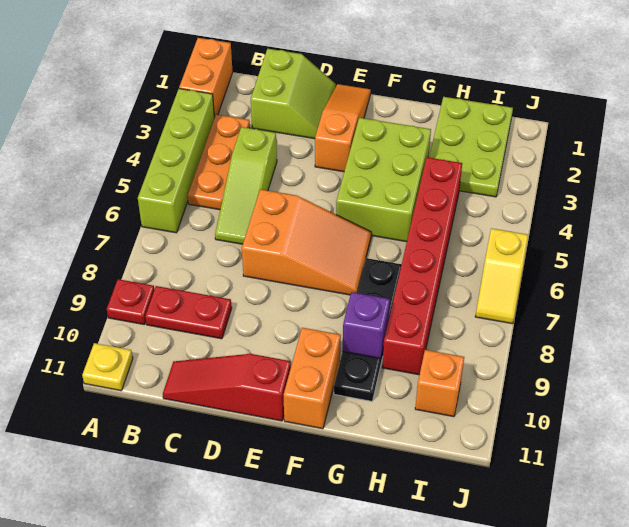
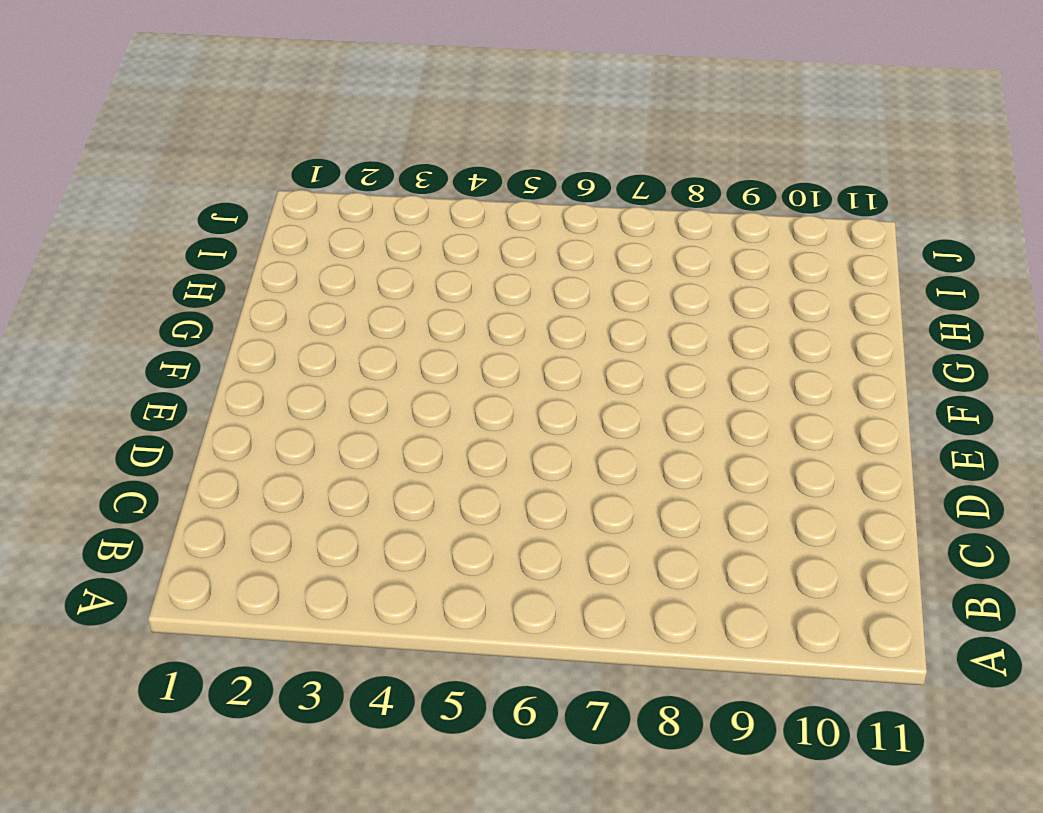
none -> orange 1x2 brick [179,38,233,118]
none -> lime 1x4 brick [138,89,214,233]
none -> red 1x1 plate [107,279,154,325]

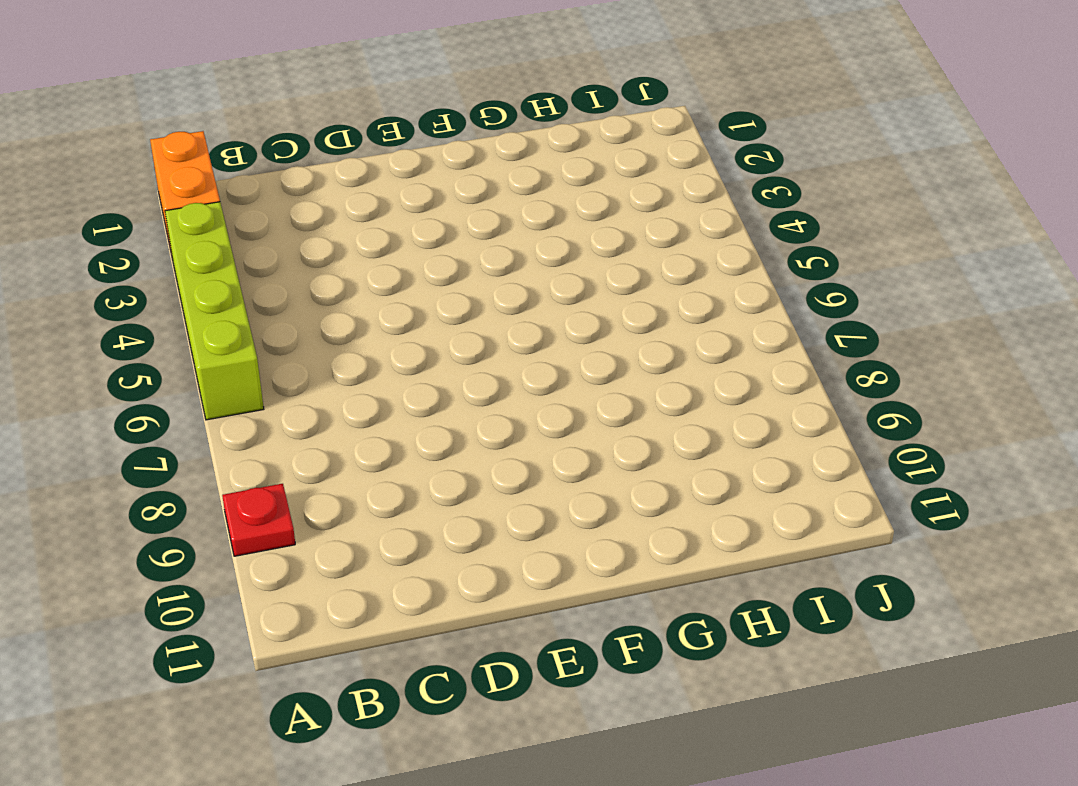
none -> yellow 1x1 plate [82,343,133,391]
none -> orange 1x3 plate [188,114,250,210]
none -> red 1x2 plate [145,286,232,339]

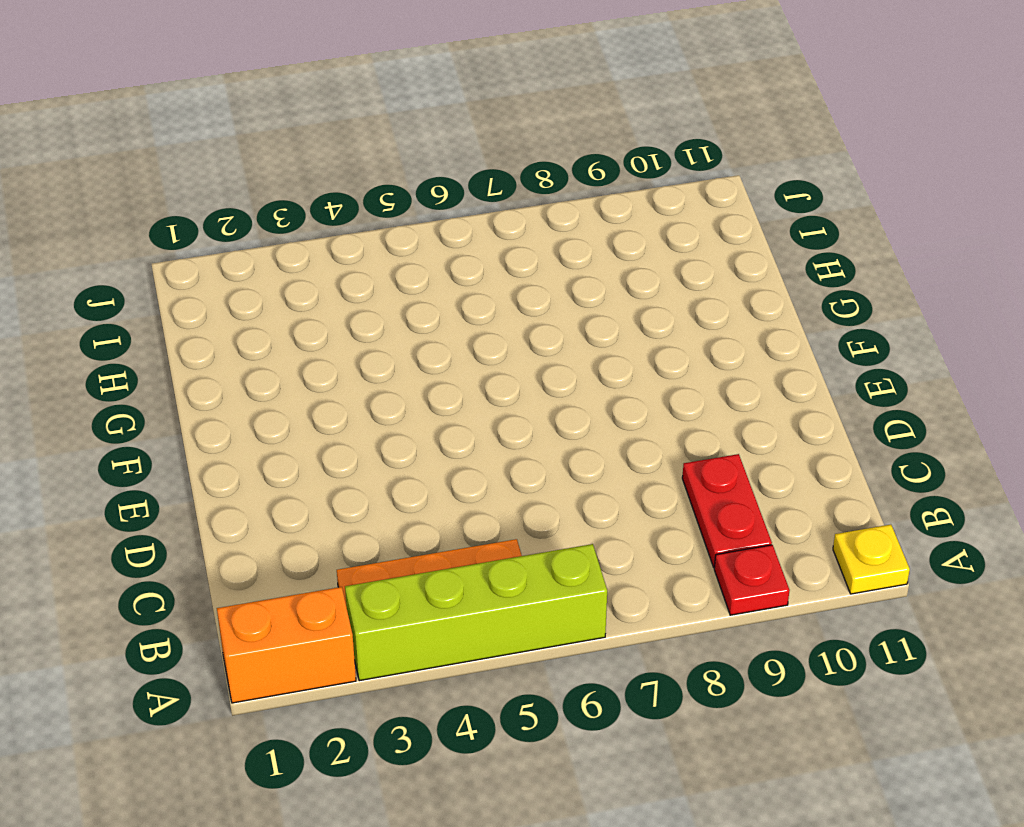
none -> lime 2x2 slope [251,49,336,139]
none -> lime 1x3 slope [215,127,277,244]
none -> red 1x3 slope [163,354,291,421]

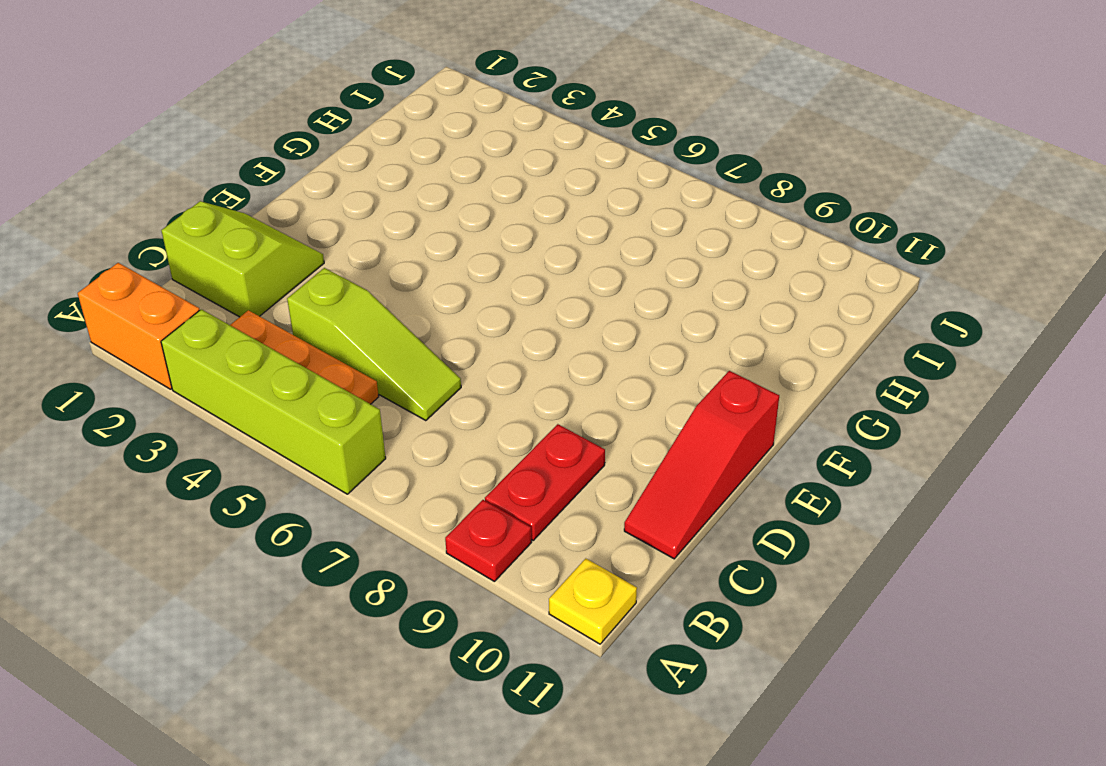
none -> orange 2x3 slope [242,189,371,295]
none -> orange 1x3 slope [315,84,371,172]
none -> lime 2x3 brick [336,118,431,242]

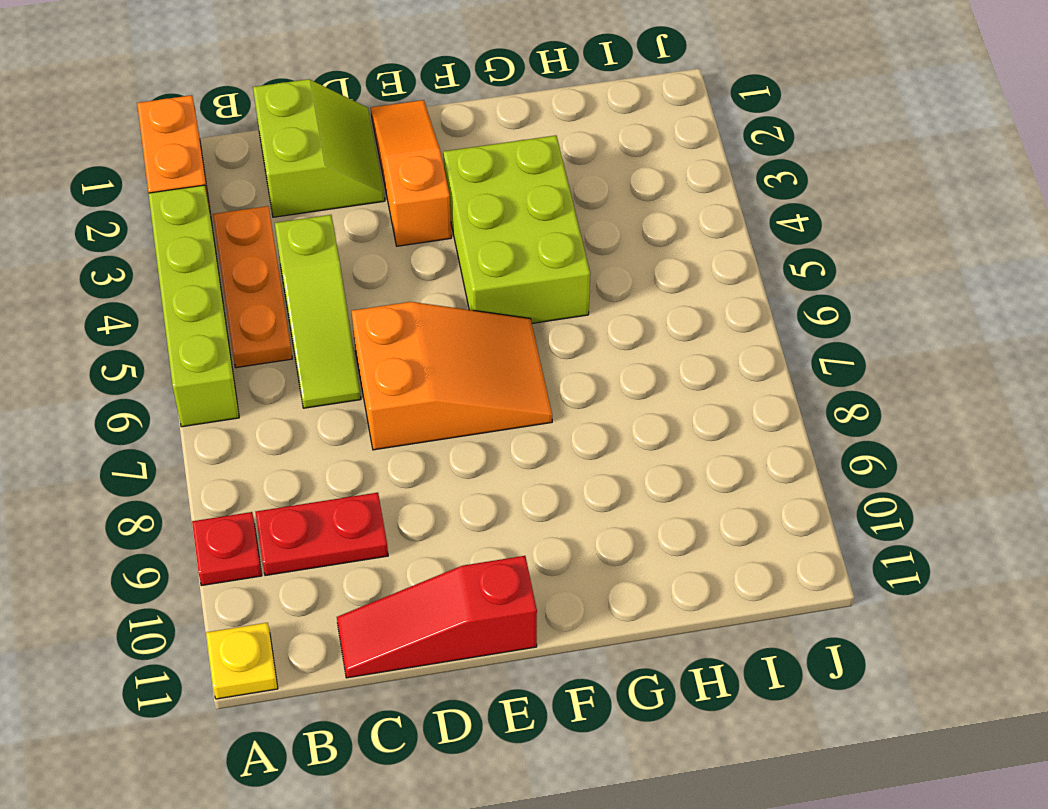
none -> orange 1x2 brick [284,328,341,429]
none -> black 1x4 plate [334,258,402,401]
none -> lime 2x3 plate [429,97,513,197]

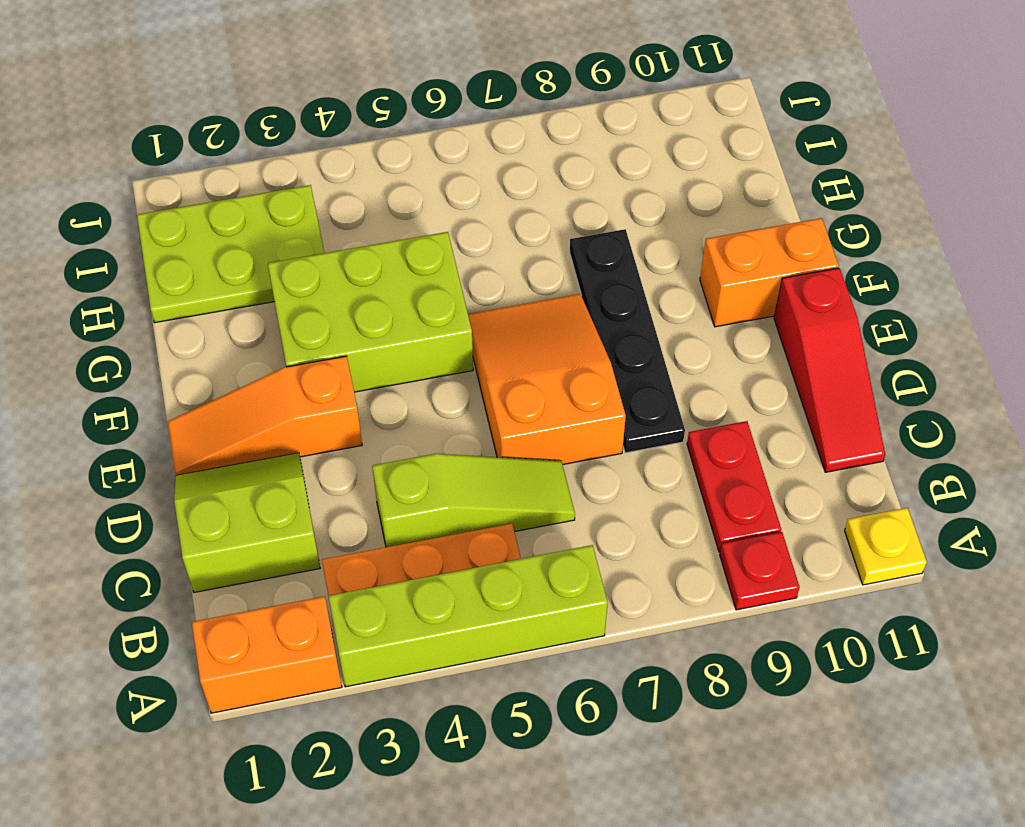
black 1x4 plate [570,229,685,453] -> black 1x4 plate turned to [334,258,402,401]
none -> red 1x6 brick [382,157,462,375]
none -> orange 1x1 brick [415,350,464,417]
none -> yellow 1x2 slope [475,228,528,324]

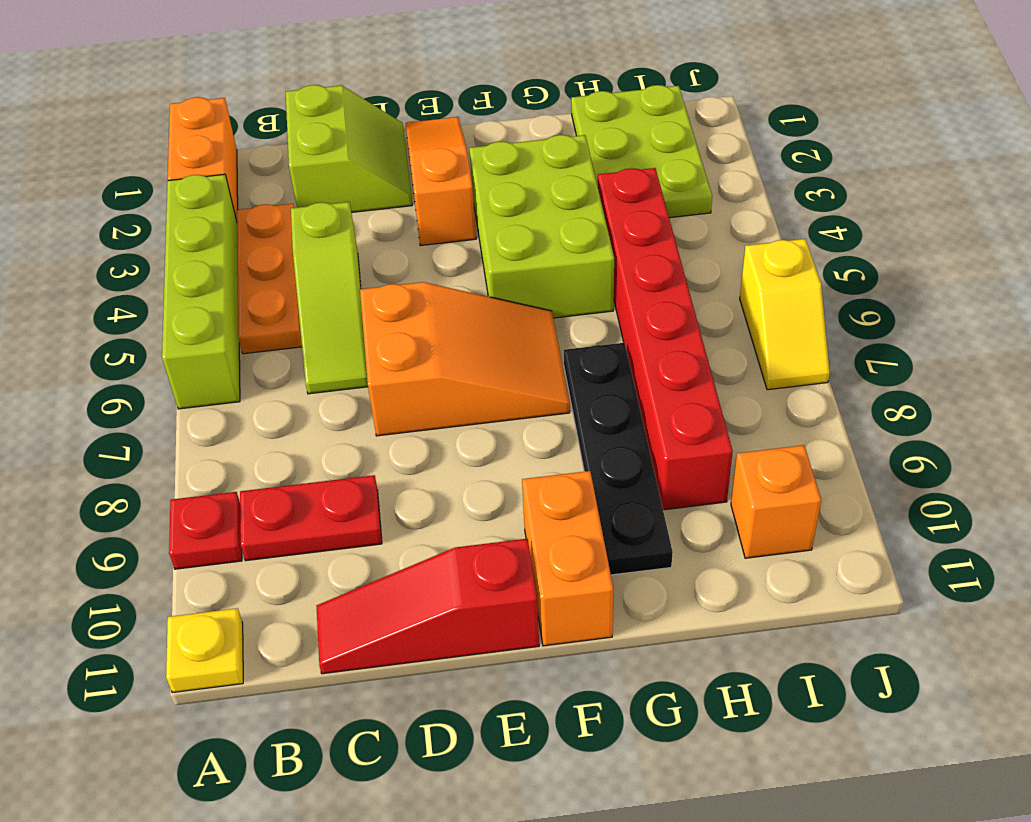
none -> purple 1x1 brick [342,292,390,359]

